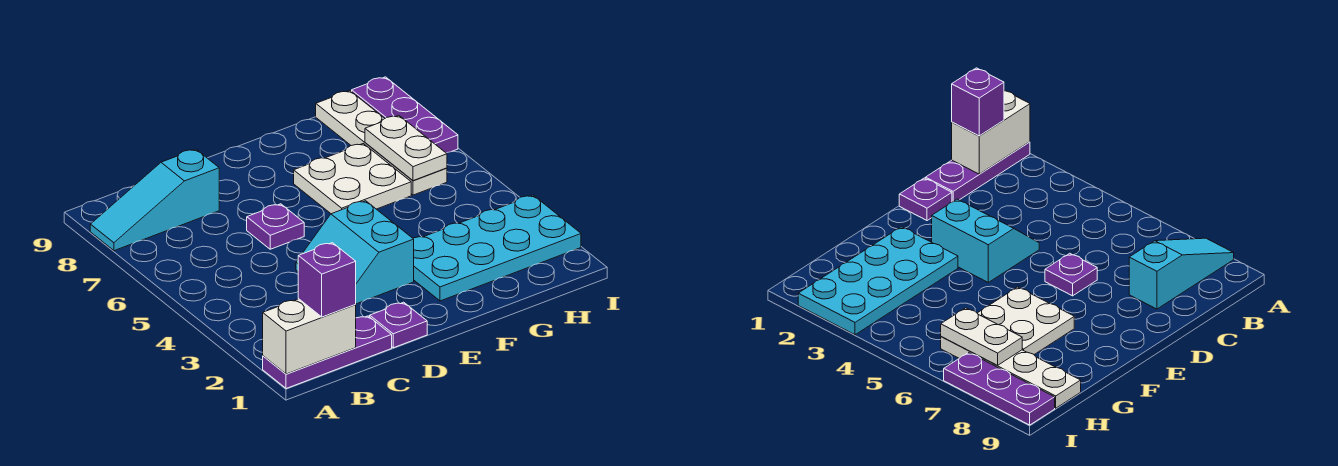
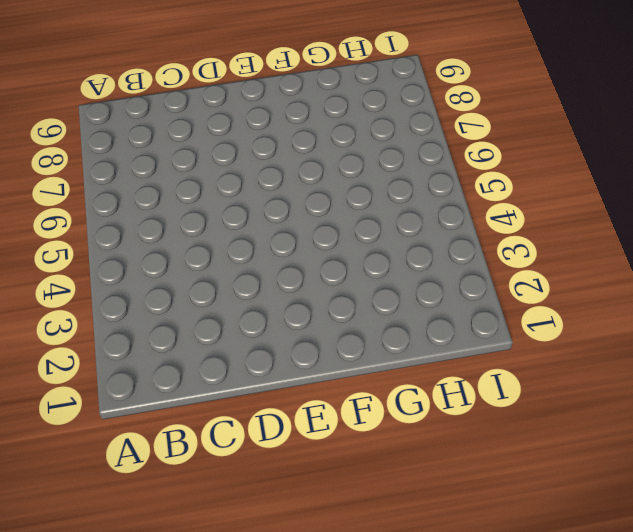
none -> purple 1x3 plate [263,316,392,389]
none -> cyan 1x3 slope [90,149,219,251]
none -> purple 1x1 plate [370,302,427,348]

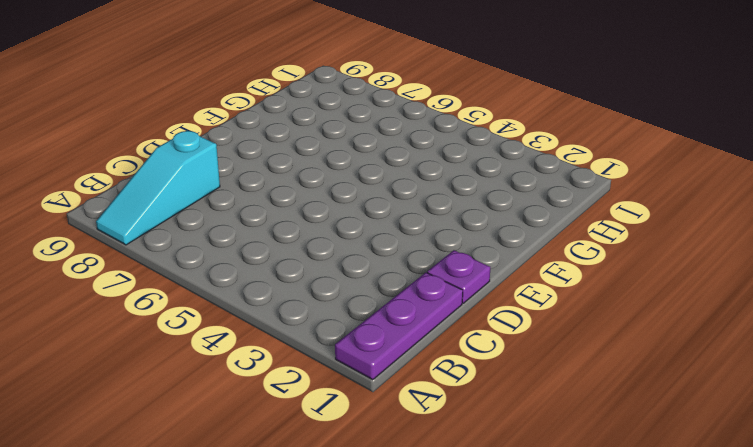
none -> cyan 2x2 slope [296,201,414,304]
none -> purple 1x1 plate [247,204,304,249]
none -> cyan 2x4 plate [413,195,581,301]

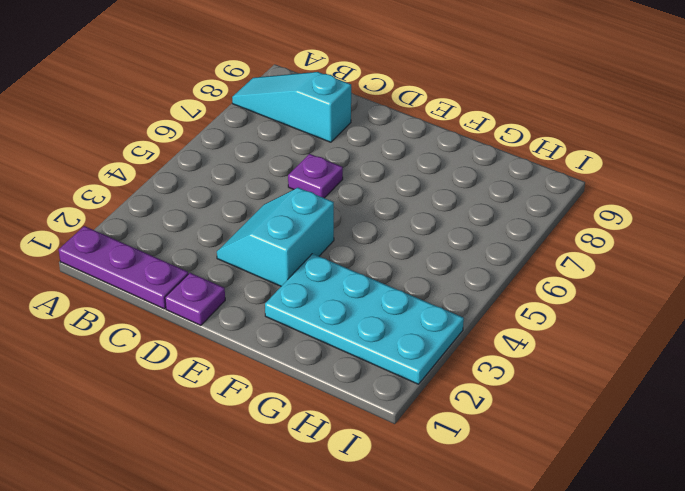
none -> white 2x2 plate [294,144,411,214]
none -> white 1x4 plate [316,91,447,195]
none -> purple 1x3 plate [352,77,458,153]

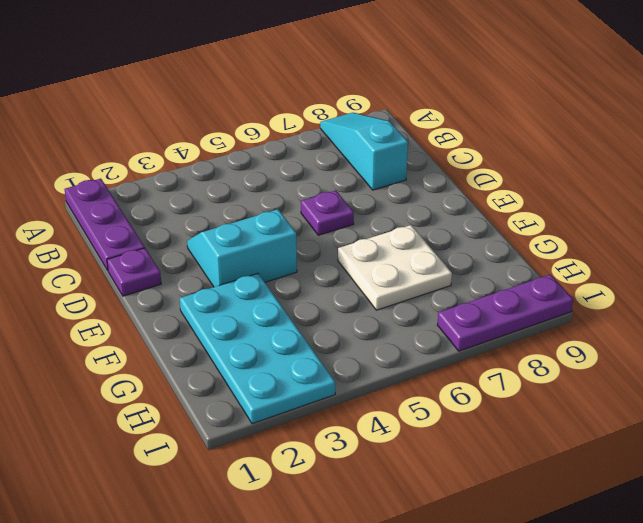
none -> white 1x4 plate [316,91,447,195]
none -> white 1x2 brick [263,299,356,374]
none -> white 1x2 plate [365,116,447,181]

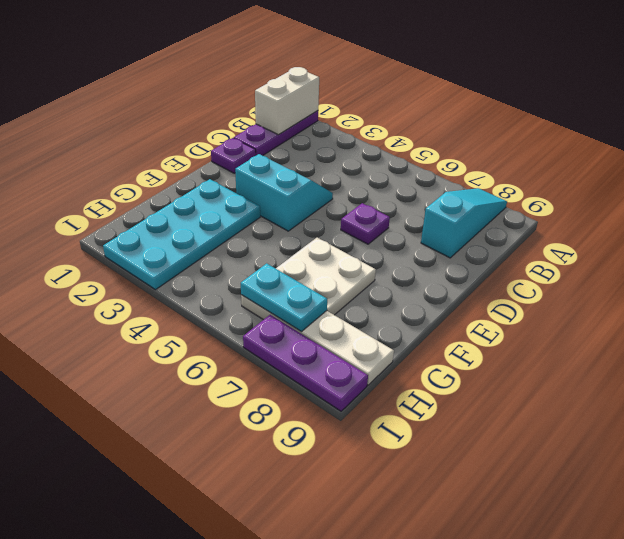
cyan 1x2 plate [241,263,327,331] -> white 1x2 plate [365,116,447,181]
none -> purple 1x1 brick [298,243,356,317]

